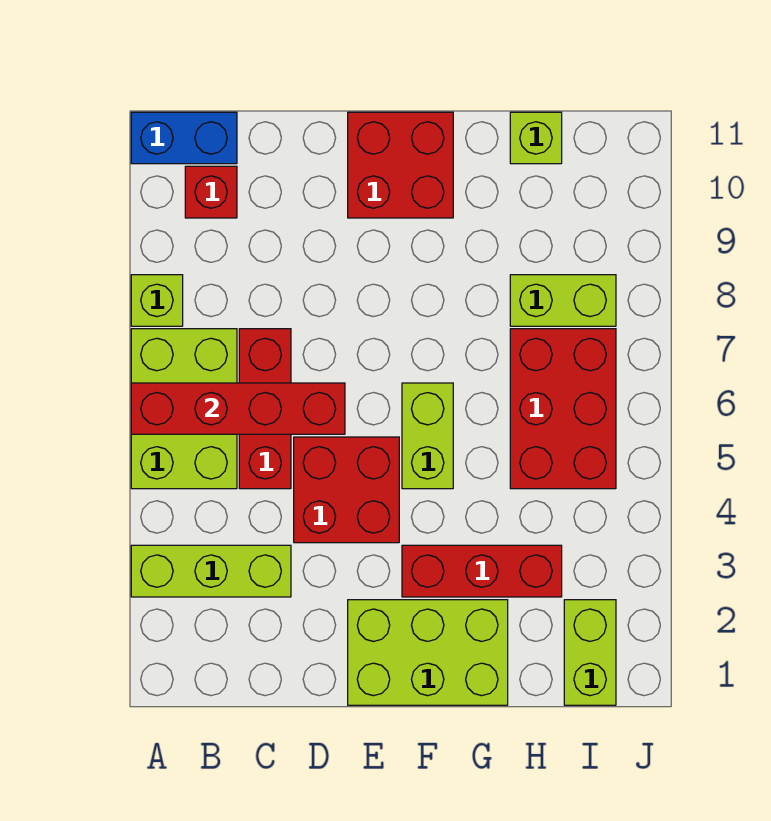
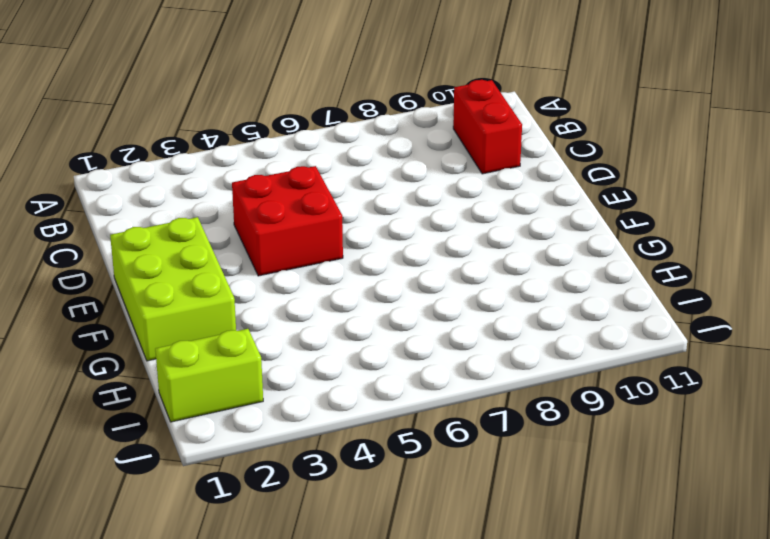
red 1x2 brick [453,80,522,174] -> red 1x1 brick [185,166,237,218]
none -> lime 1x3 brick [131,545,291,597]
none -> lime 2x3 brick [131,329,237,489]
none -> lime 1x1 brick [131,275,183,326]

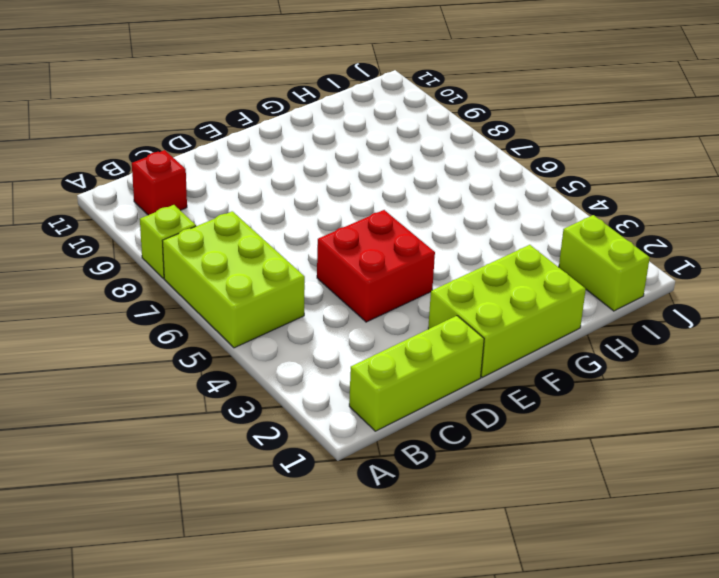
lime 1x3 brick [349,316,484,431] -> lime 1x3 brick moved to [131,545,291,597]
none -> blue 1x2 brick [131,112,237,164]
none -> red 1x3 brick [239,329,291,489]
none -> red 2x2 brick [348,112,453,218]

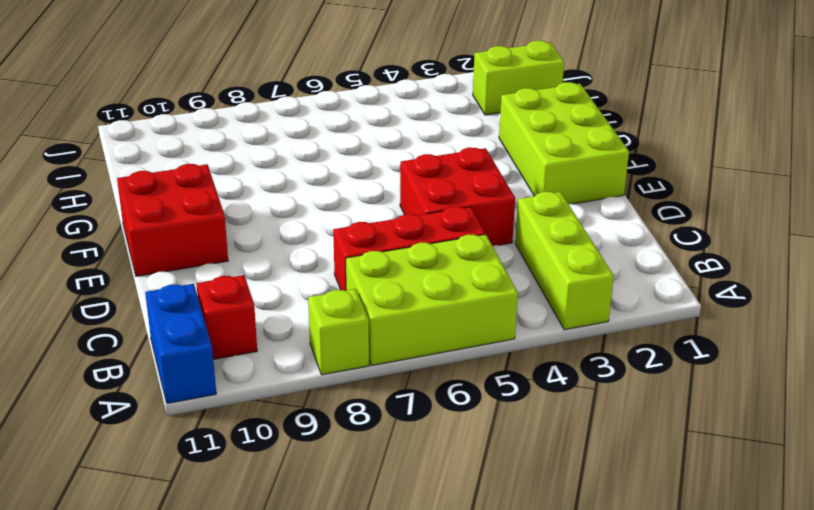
none -> red 1x3 brick [402,545,562,597]
none -> lime 1x2 brick [402,383,453,489]
none -> red 2x3 brick [510,329,616,489]

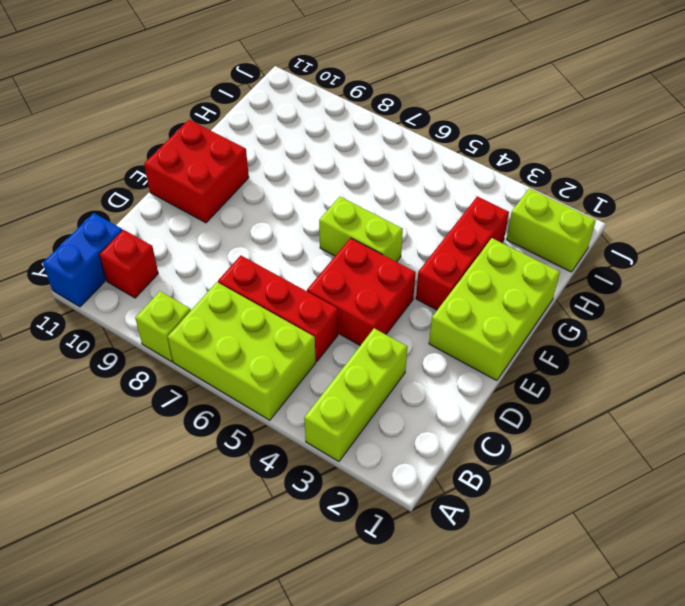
none -> red 2x3 brick [510,329,616,489]
none -> lime 1x2 brick [510,275,616,326]
none -> lime 1x1 brick [510,112,562,164]

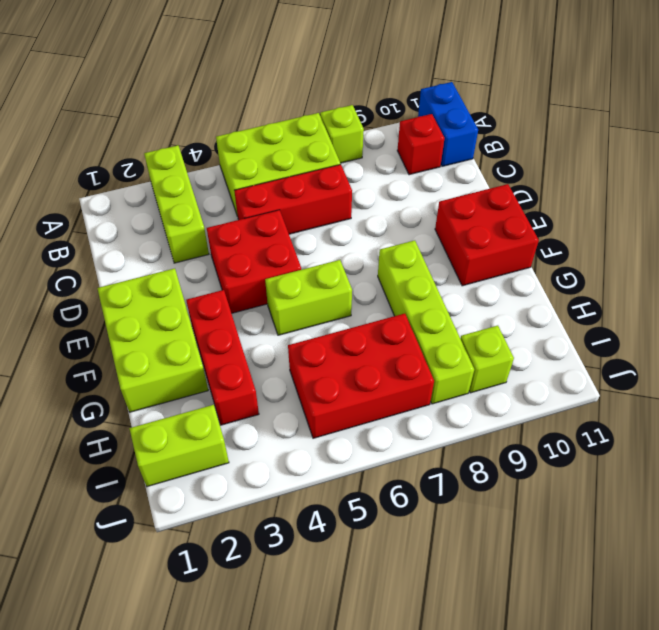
lime 1x4 brick [378,240,474,404] -> lime 1x2 brick [510,275,616,326]
lime 1x1 brick [460,326,514,393] -> lime 1x1 brick moved to [510,112,562,164]
none -> red 1x4 brick [131,383,345,434]

